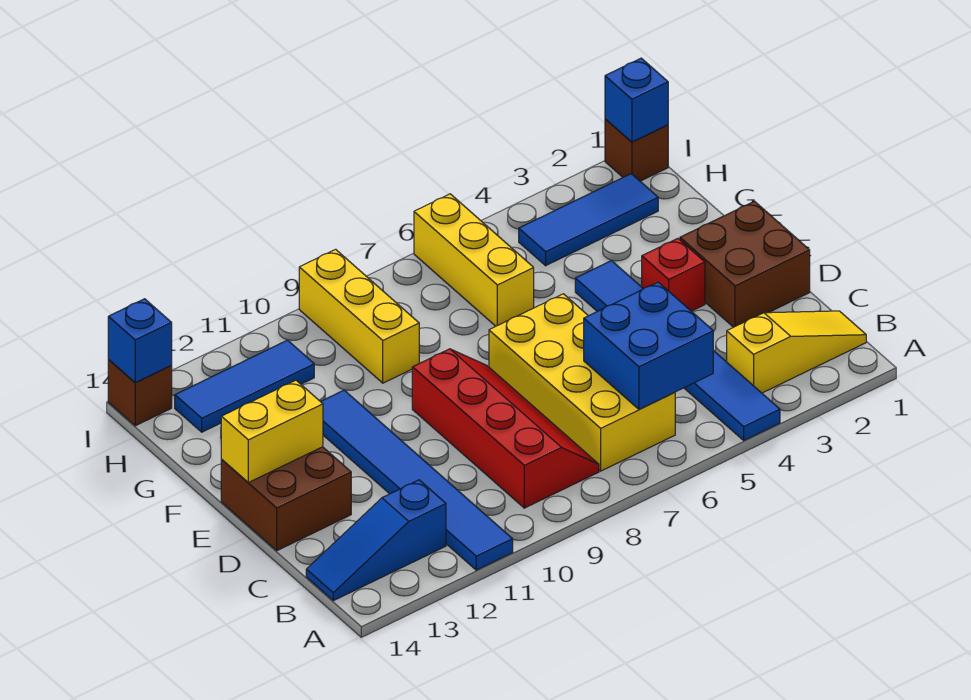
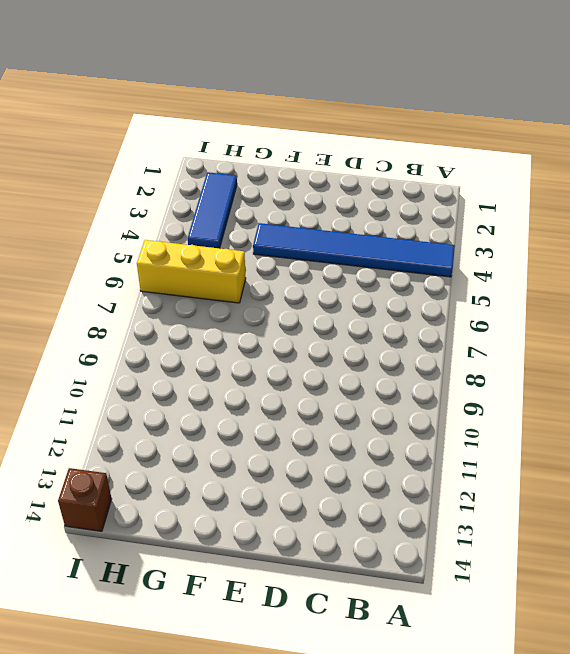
none -> blue 1x6 tile [320,390,513,570]
none -> yellow 1x3 slope [727,311,866,393]
none -> yellow 2x4 brick [489,294,675,471]

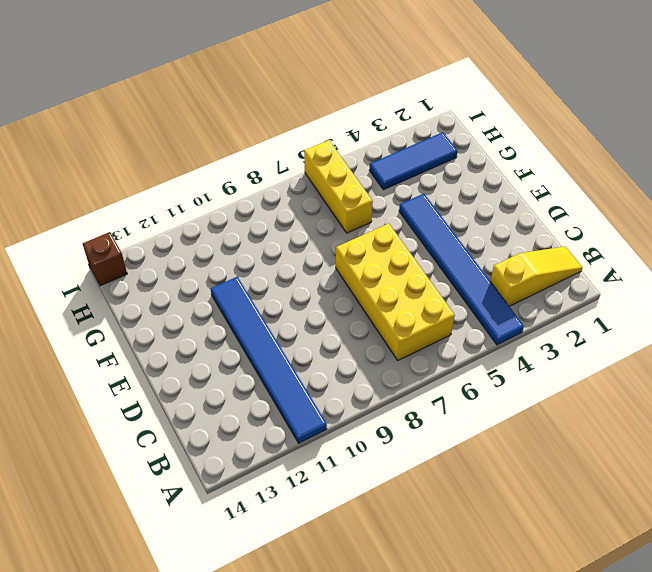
none -> red 2x4 slope [412,349,599,508]
none -> blue 1x3 slope [306,480,446,601]
none -> brown 2x2 brick [680,201,810,327]

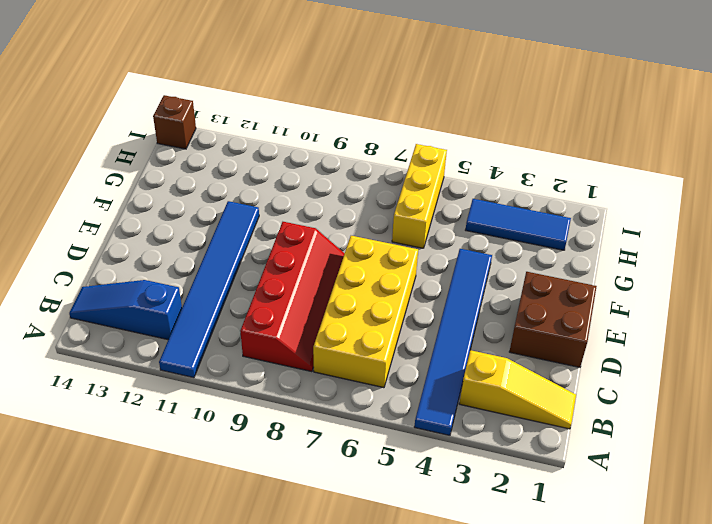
none -> brown 2x2 brick [221,447,351,551]
none -> red 1x1 brick [642,238,705,311]
none -> yellow 1x3 brick [299,249,419,383]

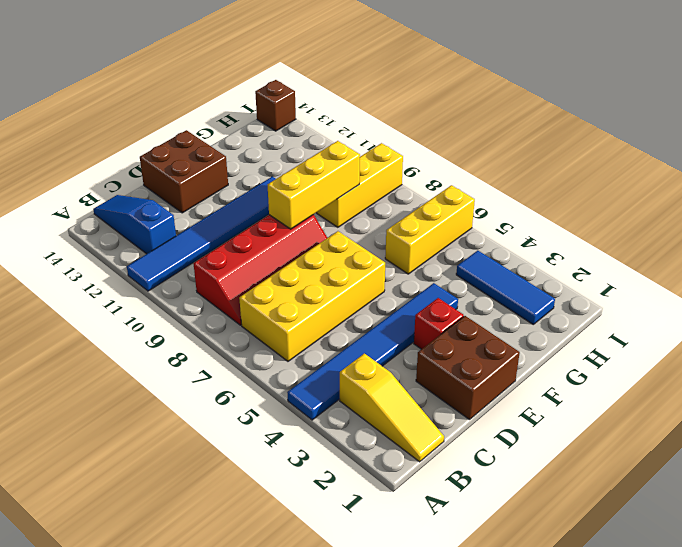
yellow 1x3 brick [268,141,360,229] -> none
none -> blue 1x3 tile [175,340,314,432]
none -> brown 1x1 brick [605,119,668,181]
none -> blue 2x2 brick [584,282,713,410]

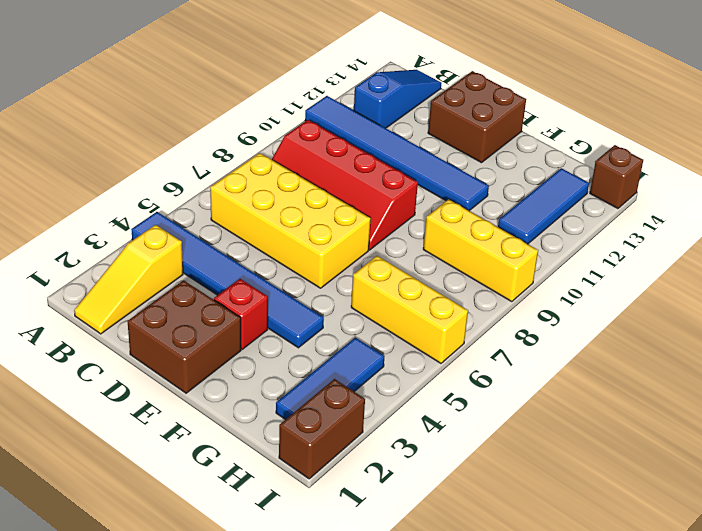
brown 1x2 brick [279,379,365,479] -> brown 1x1 brick [605,119,668,181]
none -> blue 2x2 brick [584,282,713,410]
none -> yellow 1x2 brick [221,380,323,483]
none -> blue 1x1 brick [605,58,668,142]

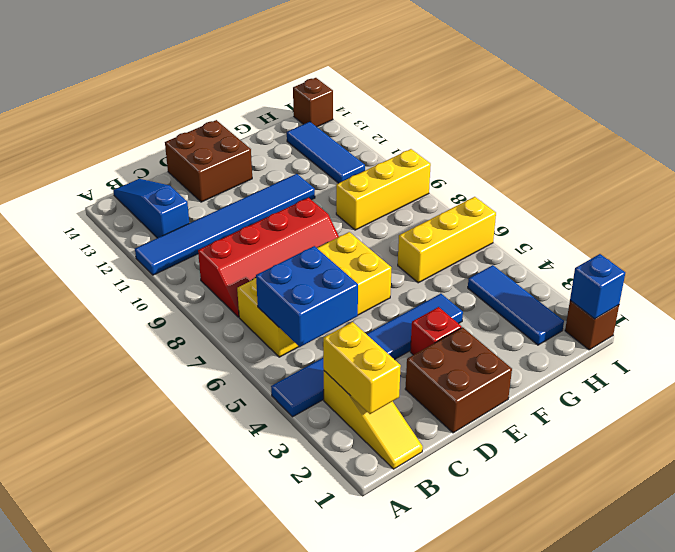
yellow 1x2 brick [323,322,401,414] -> yellow 1x2 brick moved to [221,380,323,483]
none -> blue 1x1 brick [108,299,172,383]

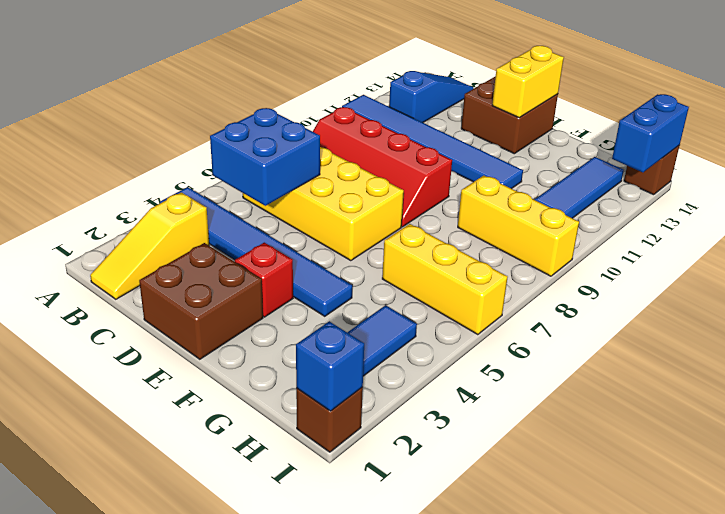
blue 1x2 brick [612,94,689,172] -> blue 1x1 brick [108,299,172,383]

